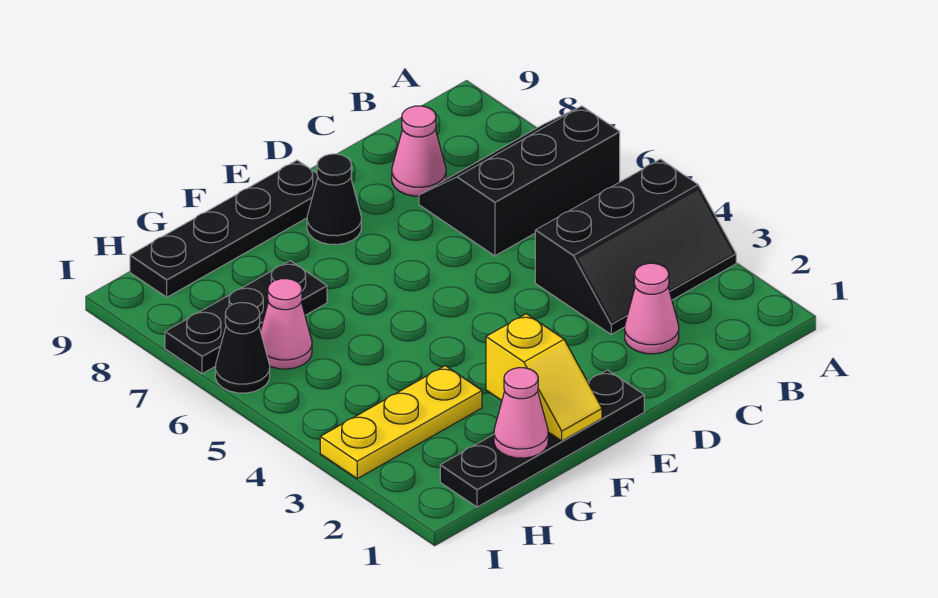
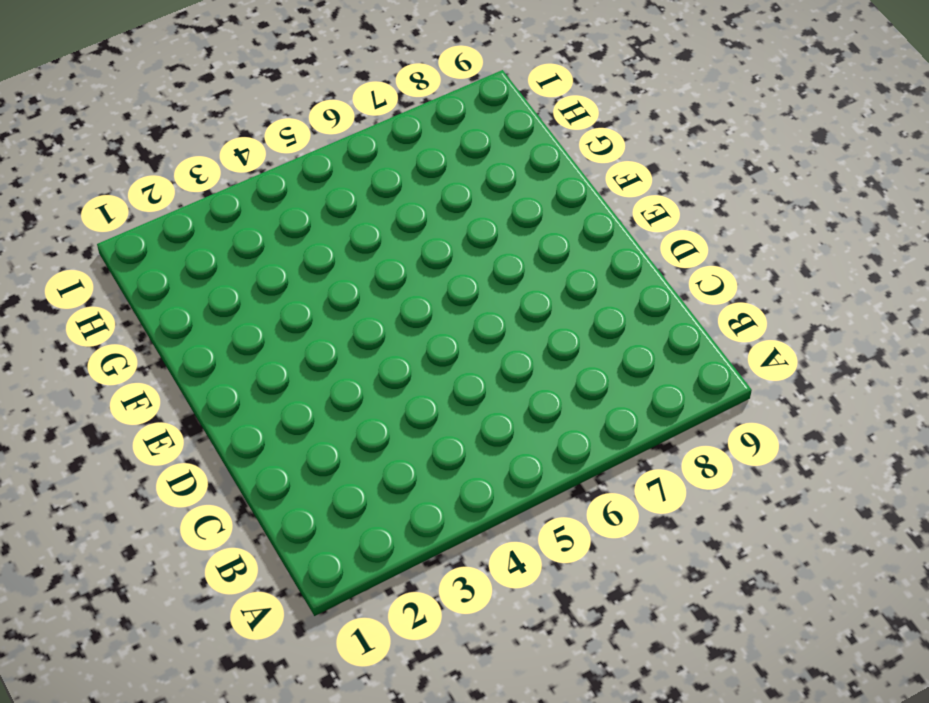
none -> black 2x3 slope [535,159,736,334]
none -> black 2x3 slope [419,106,620,256]
none -> pink 1x1 cone [625,263,679,354]

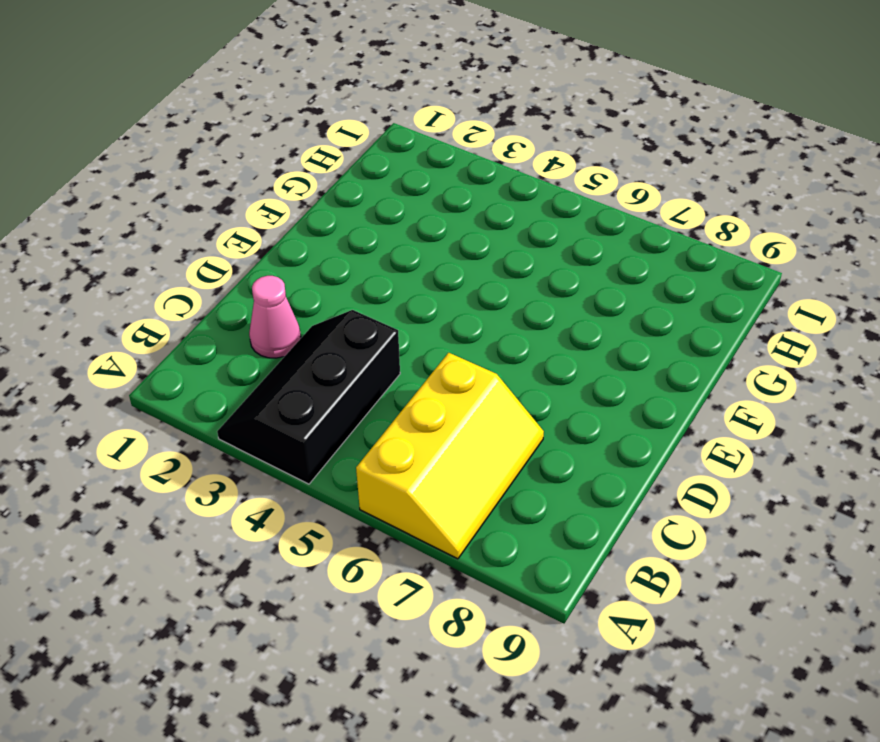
yellow 2x3 slope [356,353,544,559] -> black 2x3 slope [419,106,620,256]
none -> pink 1x1 cone [392,106,446,196]
none -> black 1x4 plate [440,370,644,507]
none -> black 1x1 cone [307,154,361,245]

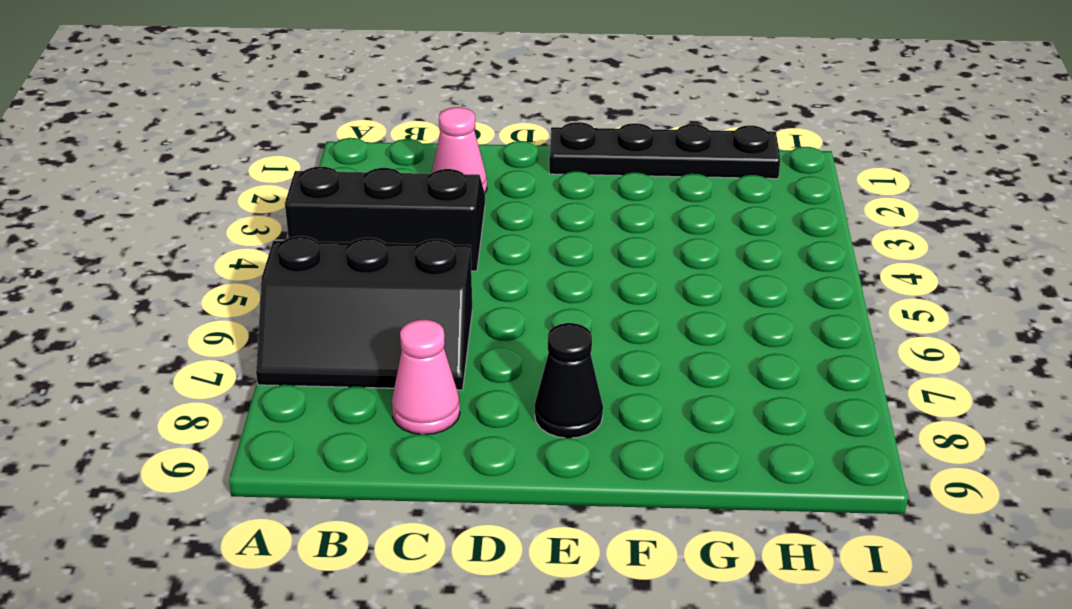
none -> black 1x4 plate [130,160,318,297]
none -> yellow 1x3 plate [320,366,482,479]
none -> black 1x3 plate [165,261,327,374]

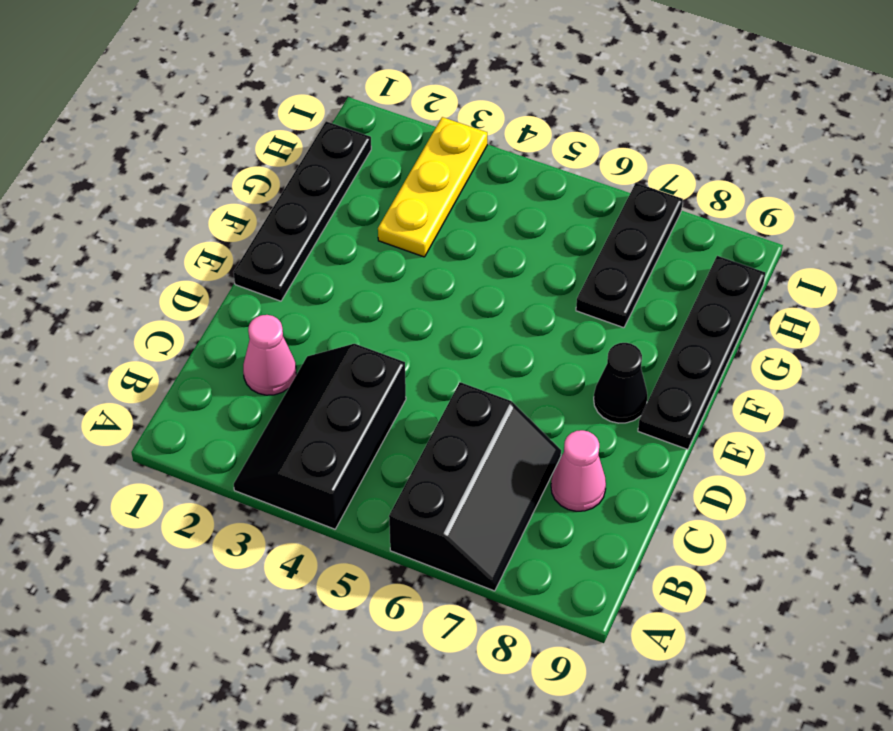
none -> pink 1x1 cone [261,279,312,369]
none -> black 1x1 cone [215,303,270,393]
none -> yellow 1x2 slope [486,314,602,441]

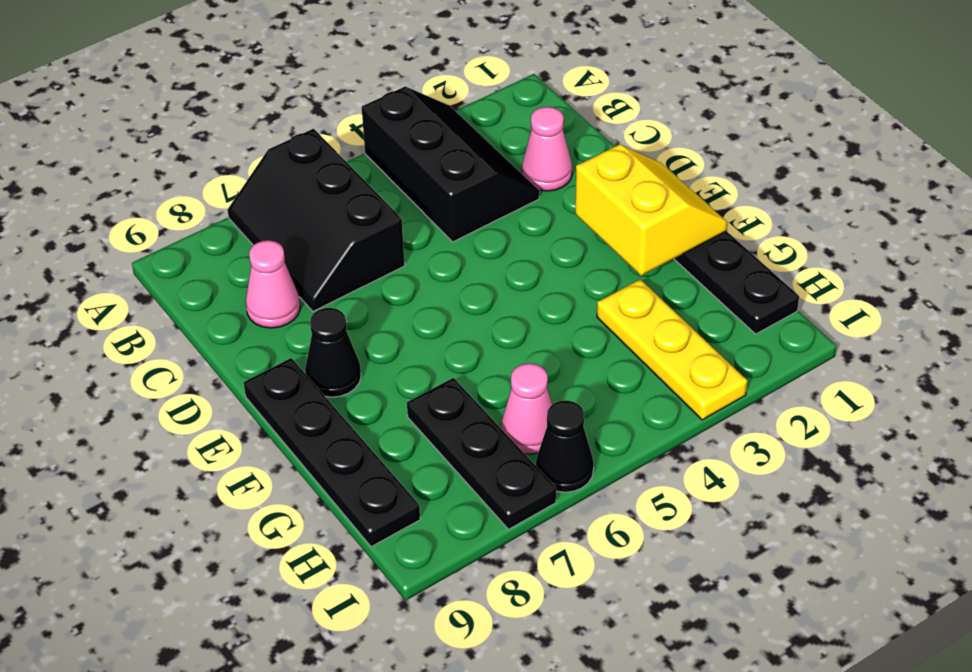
yellow 2x2 slope [575,144,728,276] -> yellow 1x2 slope [486,314,602,441]
none -> pink 1x1 cone [494,368,548,458]

